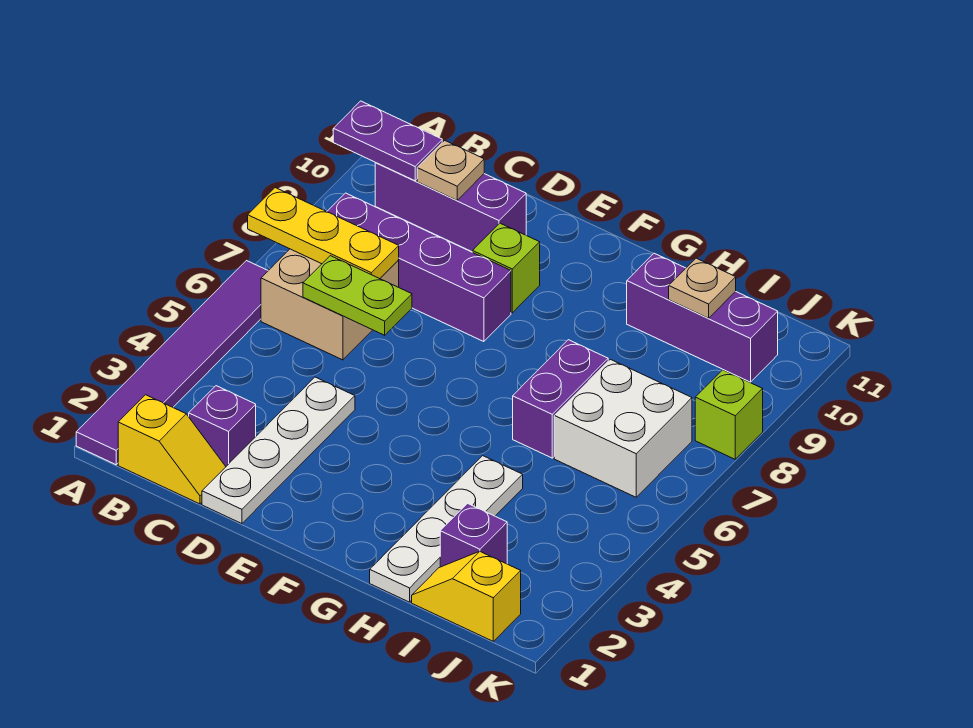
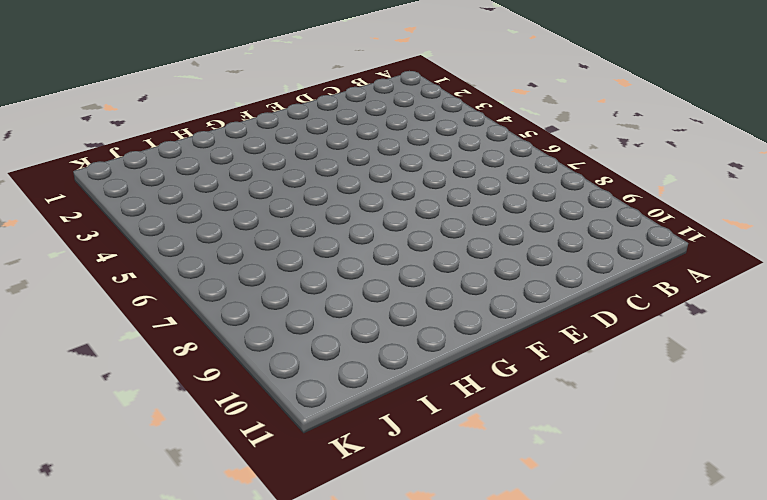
none -> purple 1x6 tile [76,261,268,465]
none -> yellow 1x2 slope [118,395,226,504]
none -> tan 2x2 brick [261,249,399,360]

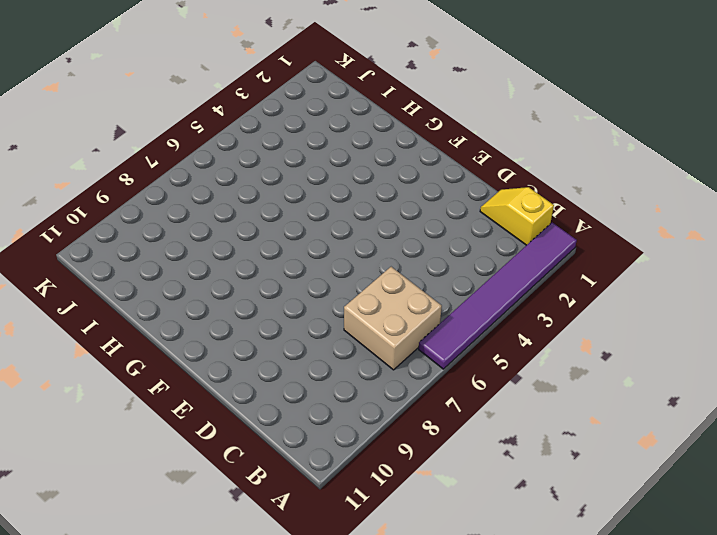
none -> purple 1x4 brick [327,193,511,342]
none -> purple 1x3 brick [375,163,526,252]
none -> purple 1x1 brick [189,386,256,466]

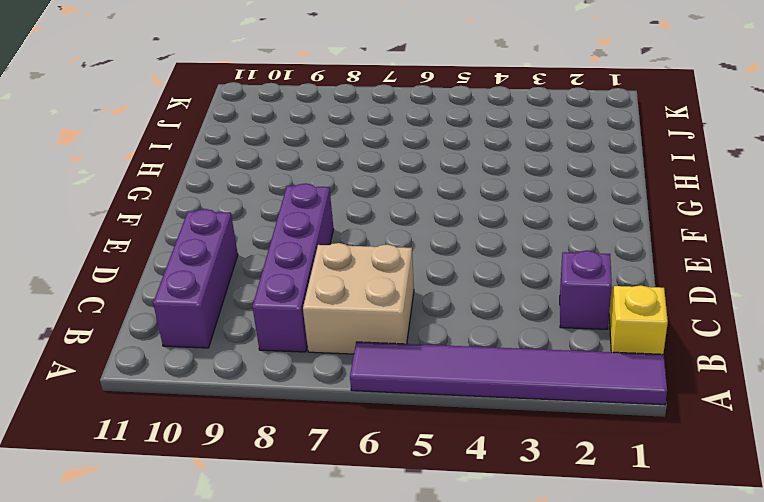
none -> white 1x4 plate [202,377,355,524]
none -> lime 1x1 brick [473,223,540,313]
none -> white 1x4 plate [370,456,523,602]

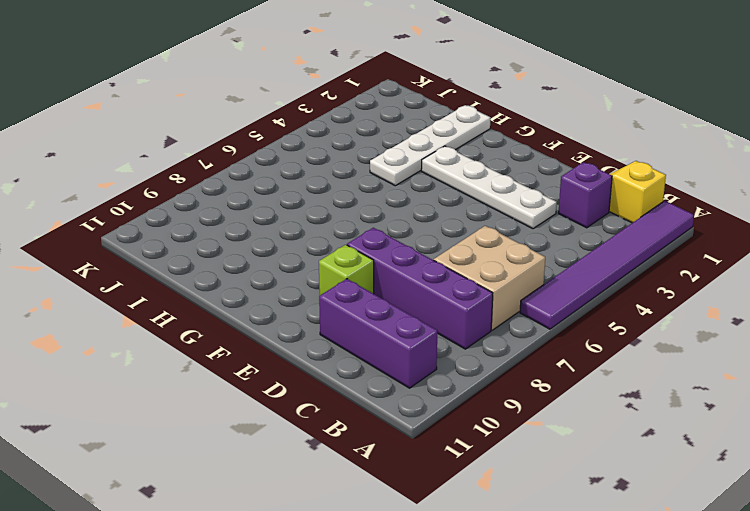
white 1x4 plate [421,146,557,229] -> white 1x4 plate turned to [202,377,355,524]
none -> purple 1x2 brick [513,340,608,458]
none -> purple 1x3 brick [627,253,778,382]
none -> yellow 1x2 slope [412,552,521,641]

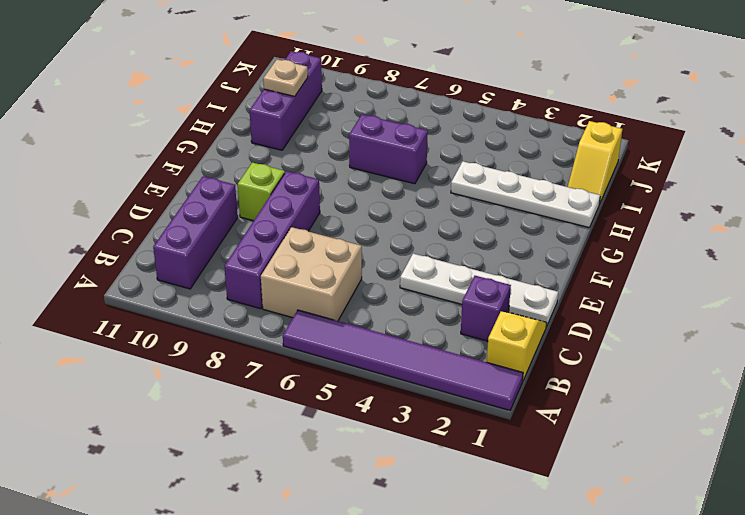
none -> purple 1x1 brick [440,504,507,567]
none -> white 2x2 brick [554,359,692,497]
none -> lime 1x1 brick [695,370,763,459]

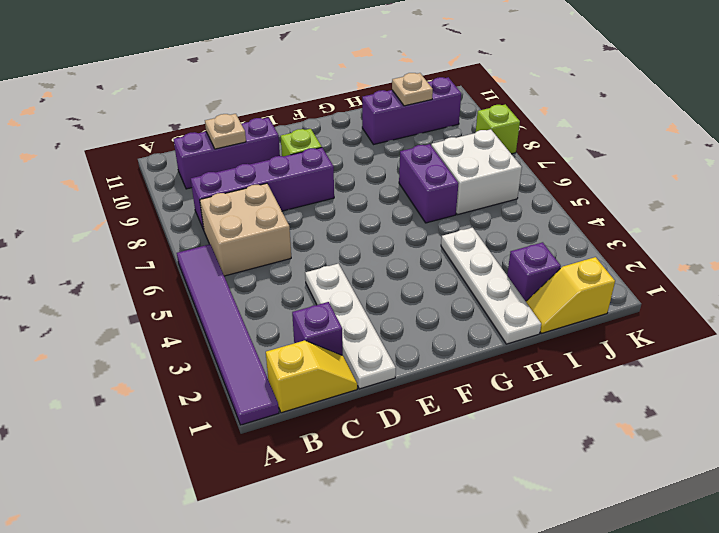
none -> yellow 1x3 plate [248,188,399,279]
none -> purple 1x2 plate [333,101,442,181]
none -> lime 1x2 plate [303,256,412,335]

